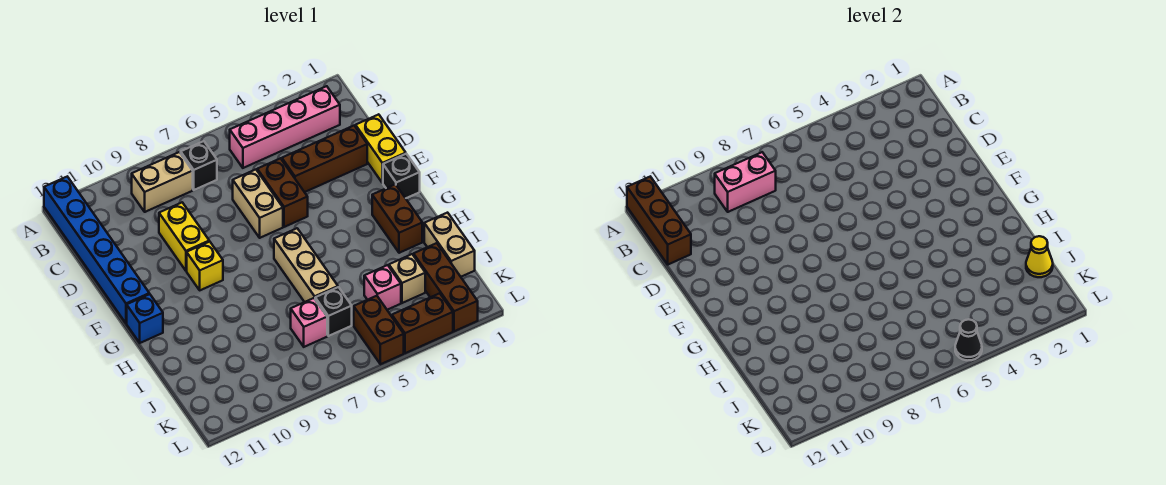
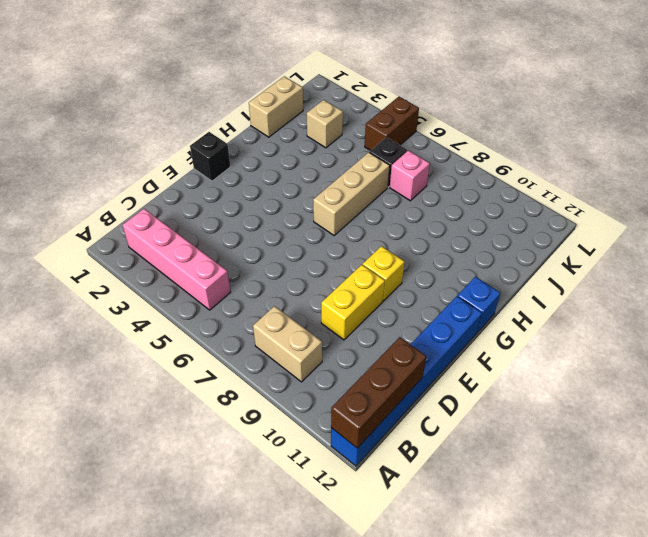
none -> black 1x1 brick [181,141,217,190]
none -> yellow 1x2 brick [356,114,406,183]
none -> brown 1x3 brick [282,126,367,192]

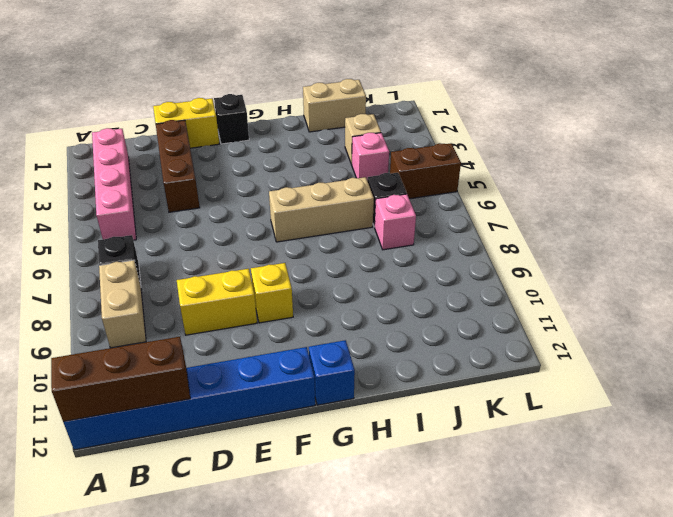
none -> brown 1x2 brick [257,158,308,227]
none -> tan 1x2 brick [233,170,283,238]
none -> brown 1x2 brick [372,184,422,253]

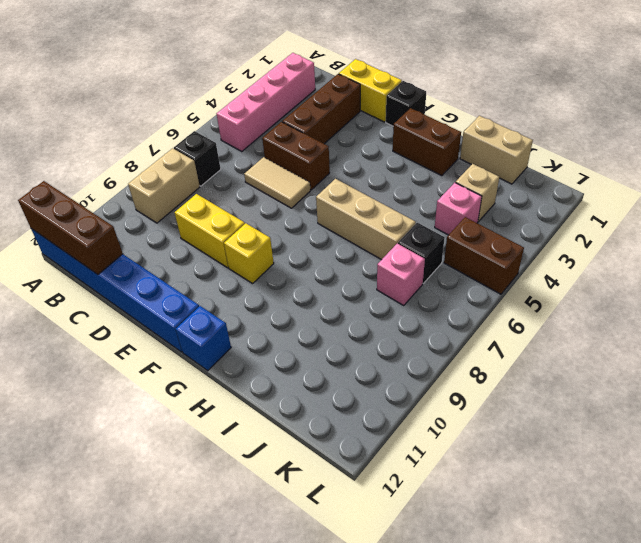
tan 1x2 tile [244,157,311,208] -> tan 1x2 brick [233,170,283,238]
none -> brown 1x3 brick [414,243,478,331]
none -> brown 1x2 brick [392,293,453,353]
none -> pink 1x2 brick [715,152,776,212]

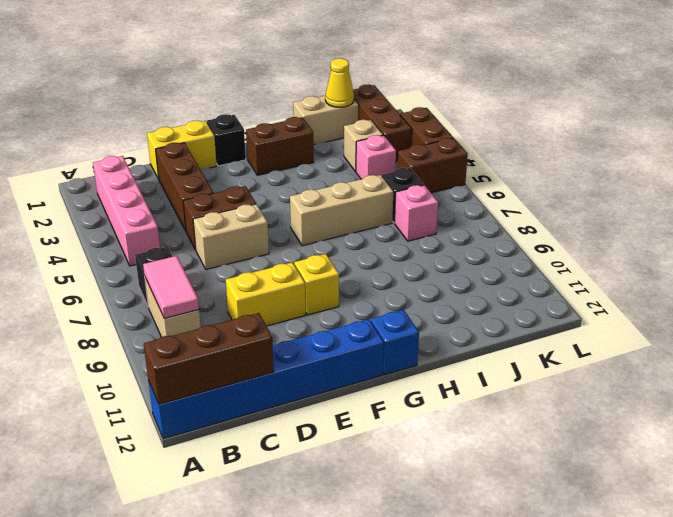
pink 1x2 tile [143,256,199,318] -> pink 1x2 brick [715,152,776,212]
brown 1x3 brick [353,84,412,162] -> brown 1x3 brick turned to [414,243,478,331]
none -> black 1x1 cone [955,319,982,360]

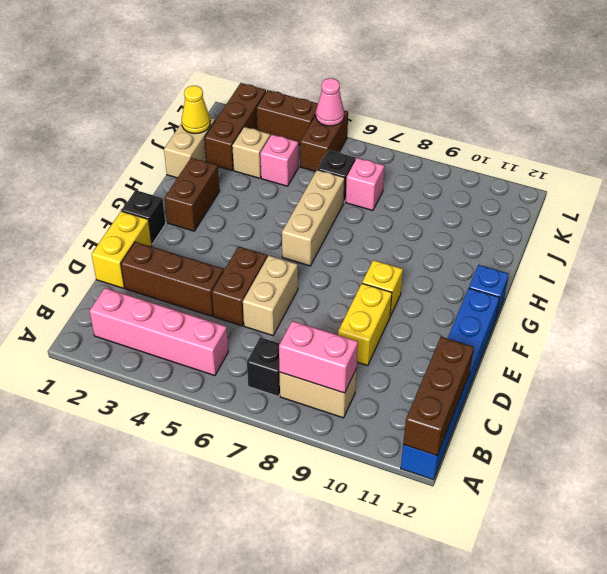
pink 1x1 cone [316,78,344,126] -> black 1x1 cone [955,319,982,360]

